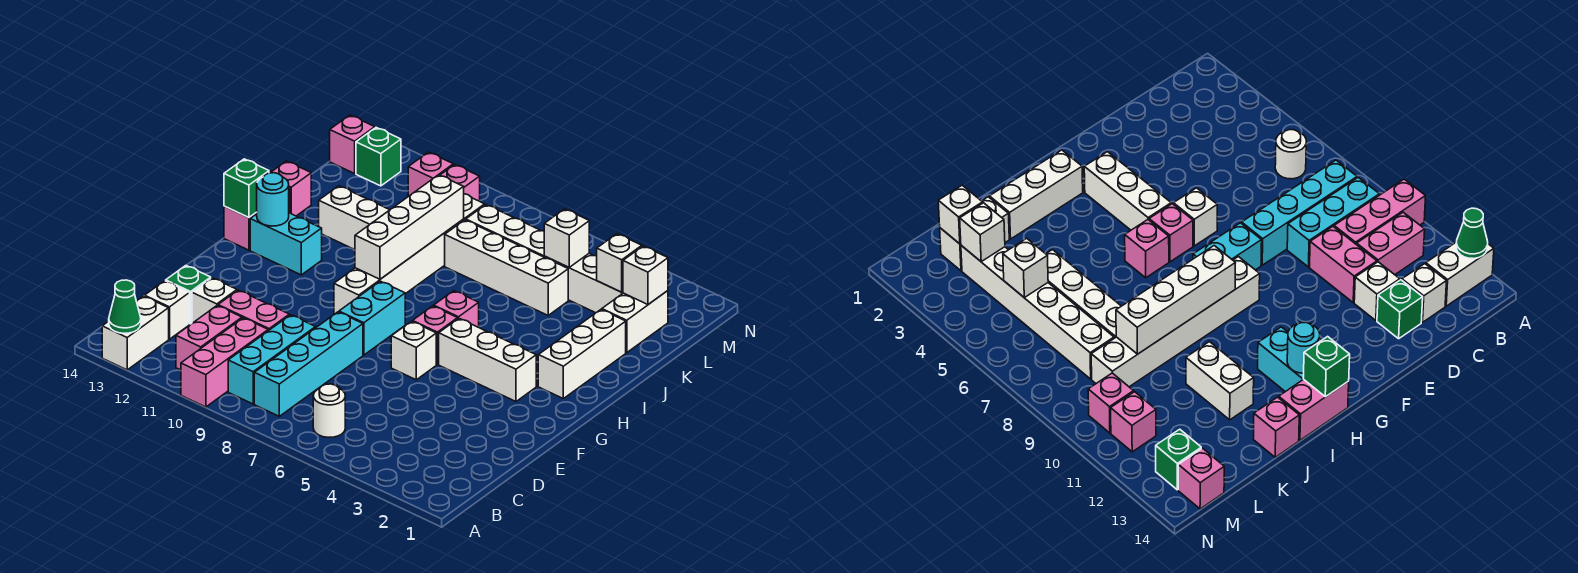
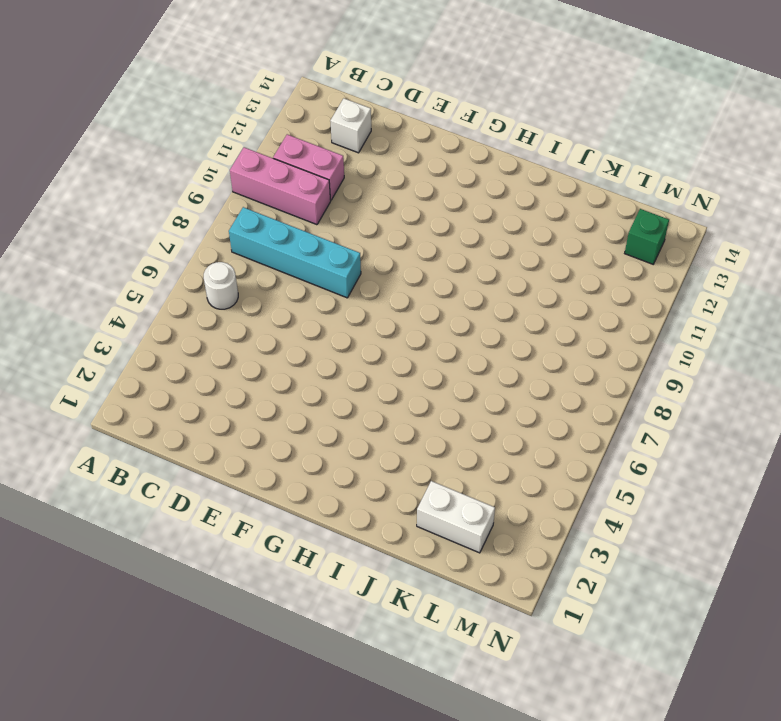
none -> white 1x2 brick [102,296,169,370]
none -> cyan 1x3 brick [228,315,316,404]
none -> pink 1x2 brick [218,290,289,331]
none -> white 1x1 brick [192,278,237,323]

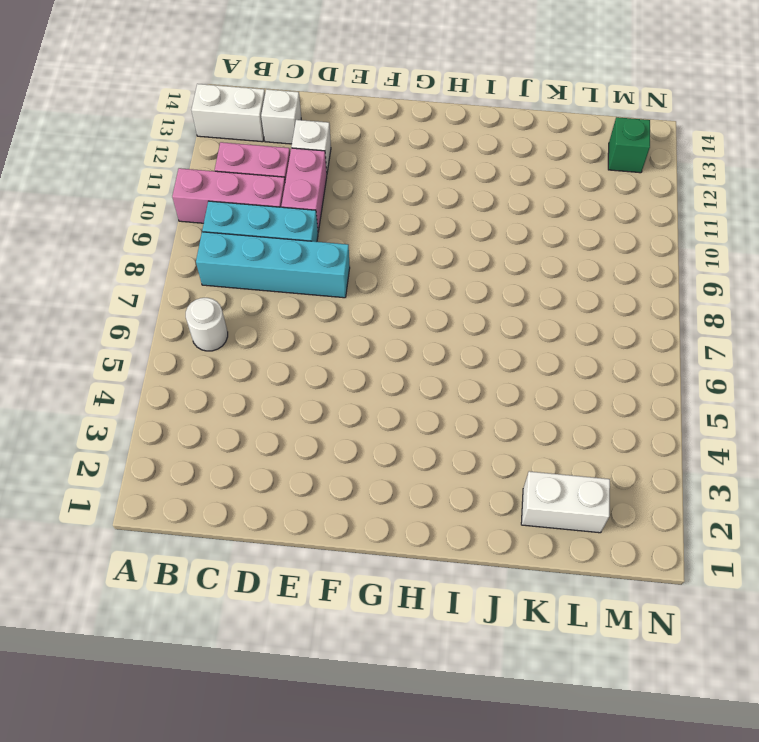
none -> green 1x1 brick [166,266,211,324]
none -> white 1x1 brick [391,321,436,380]
none -> cyan 1x2 brick [339,281,405,355]
none -> white 1x3 brick [439,318,536,401]

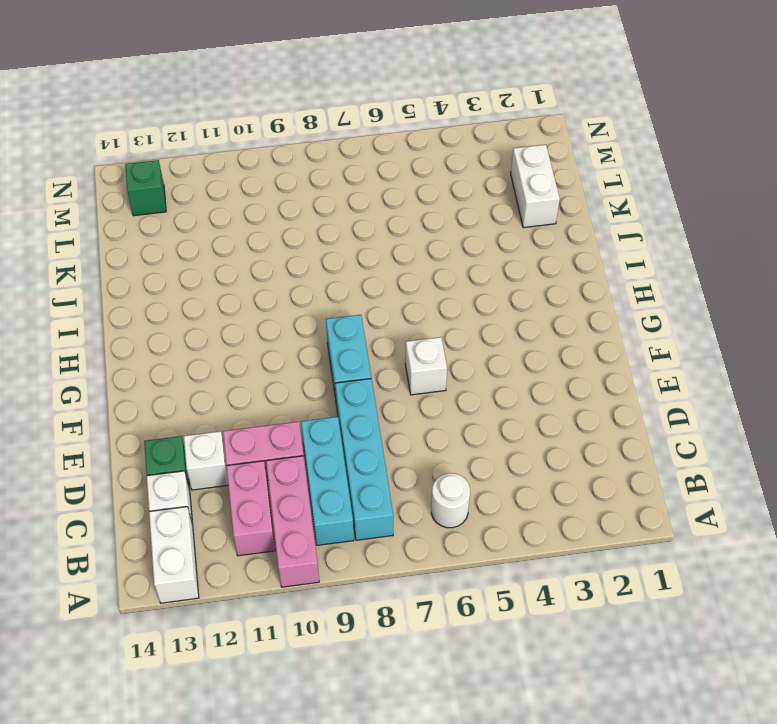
none -> white 1x3 brick [439,318,536,401]
none -> pink 1x1 brick [413,306,458,364]
none -> white 1x6 brick [334,194,485,314]
none -> white 1x3 brick [538,310,626,399]

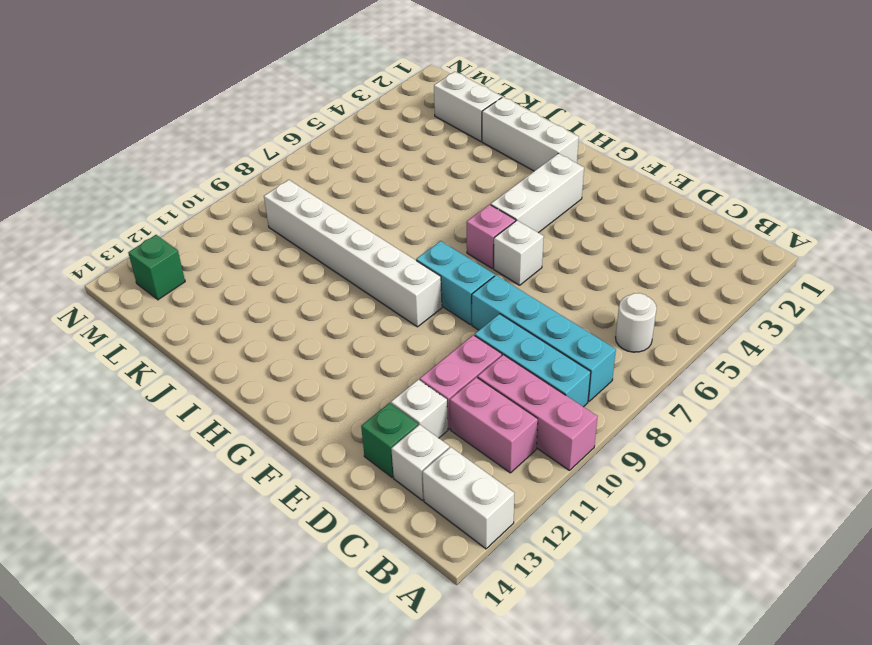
none -> pink 1x1 brick [434,291,479,327]
none -> cyan 1x2 brick [250,213,322,275]
none -> pink 1x2 brick [224,188,290,250]
none -> white 1x2 brick [319,186,389,250]

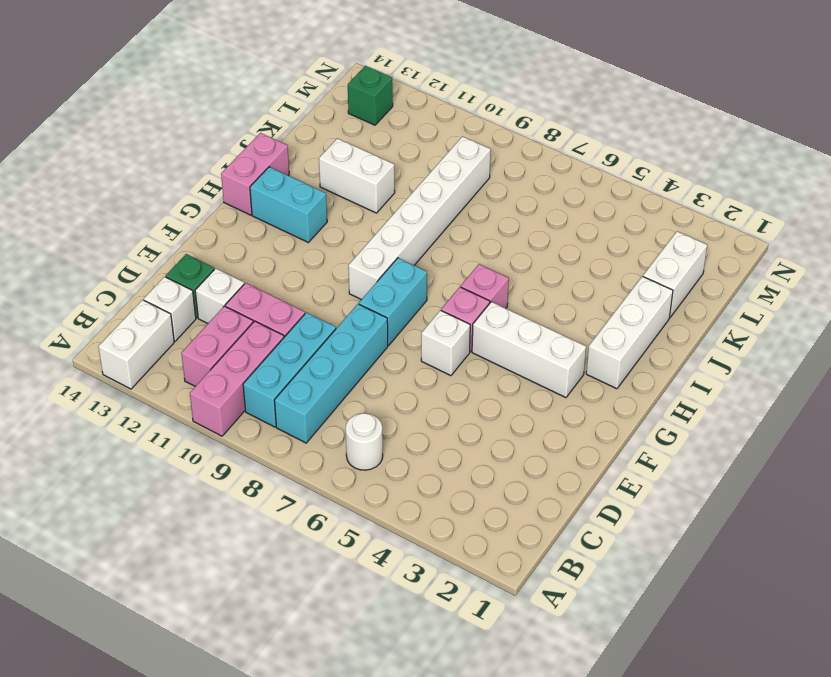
none -> pink 1x1 brick [270,161,311,216]
none -> white 1x4 brick [445,220,568,315]
none -> white 1x6 brick [466,205,623,313]
none -> pink 1x1 brick [440,165,480,201]

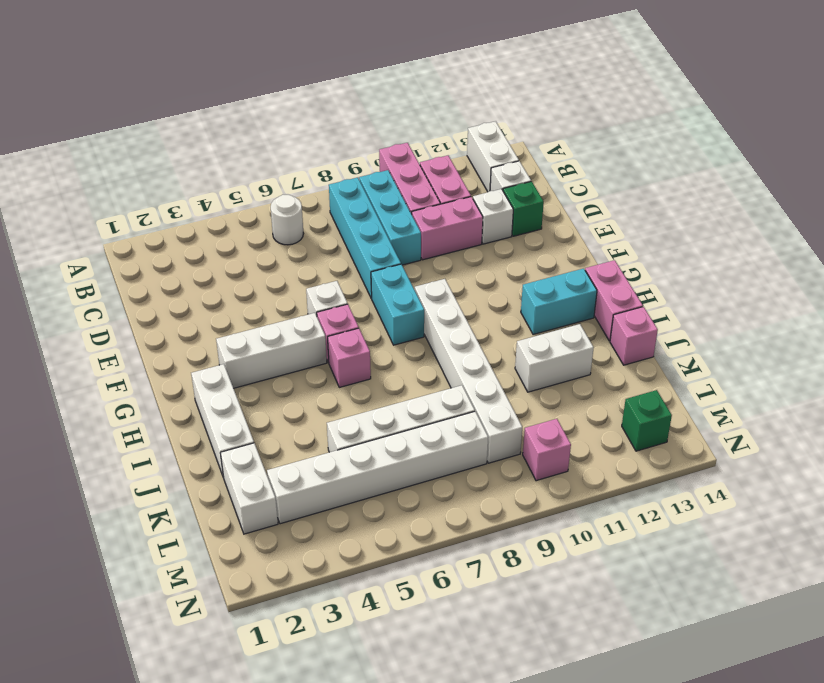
none -> pink 1x1 brick [408,152,453,196]
none -> pink 1x1 brick [330,115,375,174]
none -> green 1x1 cone [109,280,141,333]
none -> white 1x4 brick [355,175,464,279]

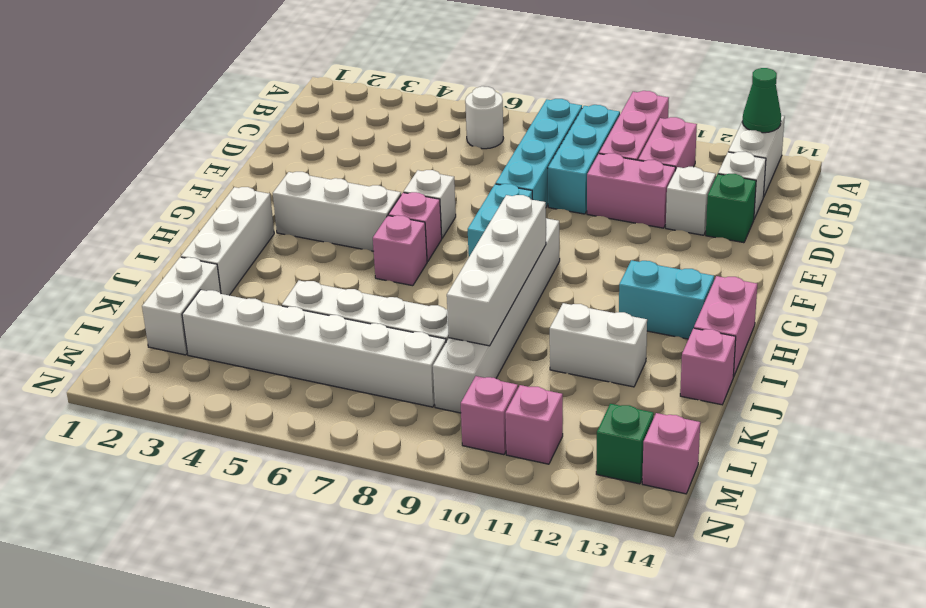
none -> cyan 1x1 round brick [256,173,289,226]
none -> green 1x1 brick [224,159,269,218]
none -> white 1x1 brick [623,246,668,304]
none -> white 1x1 brick [597,234,642,292]

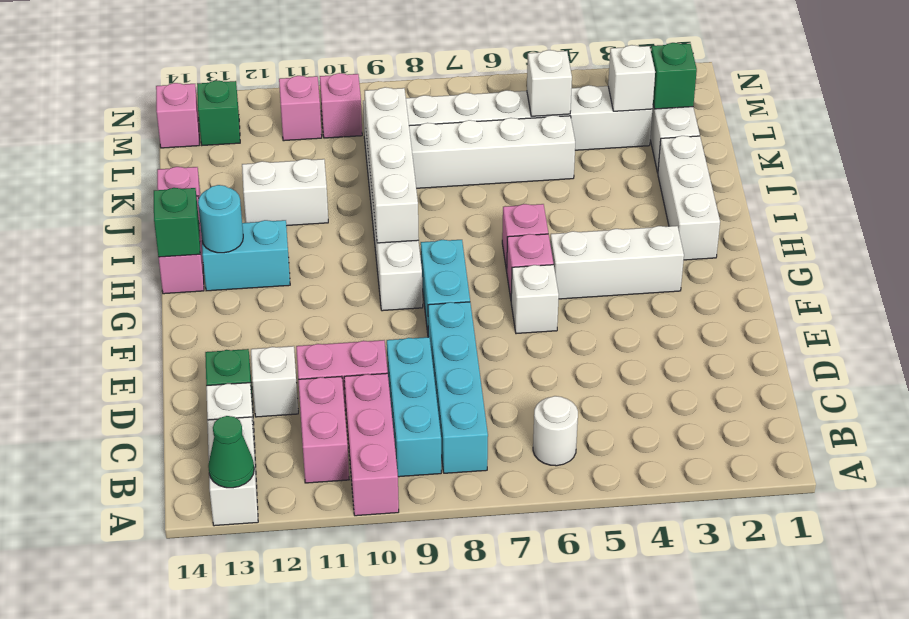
green 1x1 brick [651,43,697,109] -> white 1x1 brick [623,246,668,304]

